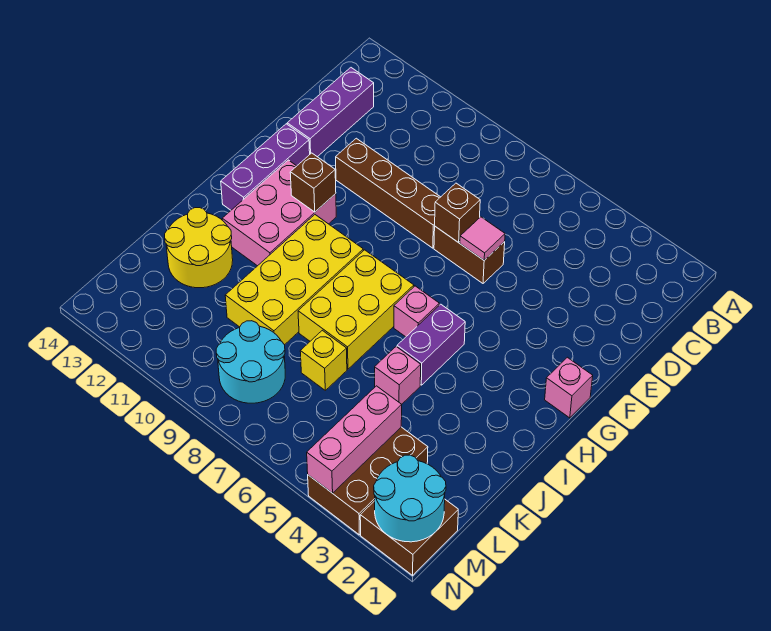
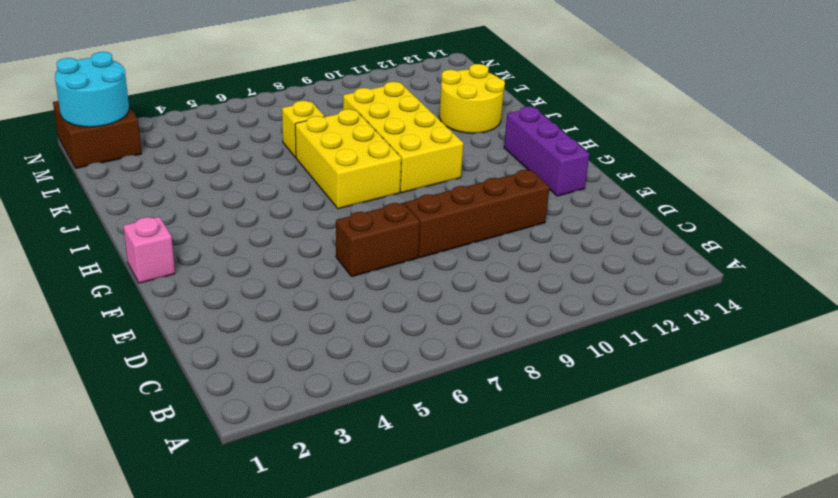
none -> purple 1x3 brick [287,68,374,157]
none -> pink 2x3 brick [222,160,336,266]
none -> purple 1x2 brick [397,304,465,385]

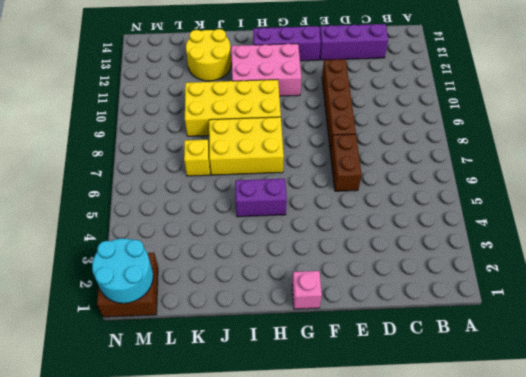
none -> pink 1x1 brick [394,286,439,337]
none -> pink 1x1 brick [375,347,421,404]
none -> brown 2x3 brick [308,427,428,535]

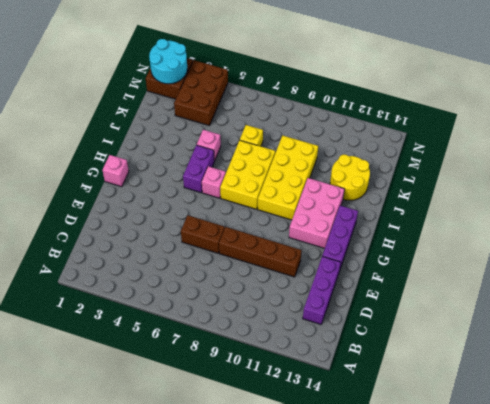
none -> cyan 2x2 round brick [216,321,285,403]
none -> pink 1x1 tile [460,217,505,260]
none -> brown 1x1 brick [435,183,480,243]

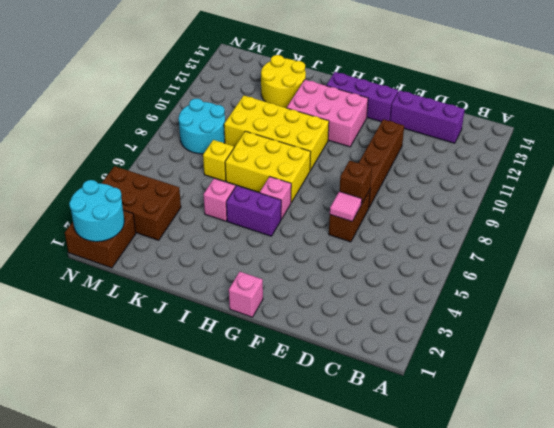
none -> brown 1x1 brick [290,153,336,212]
none -> pink 1x3 brick [307,386,402,493]

